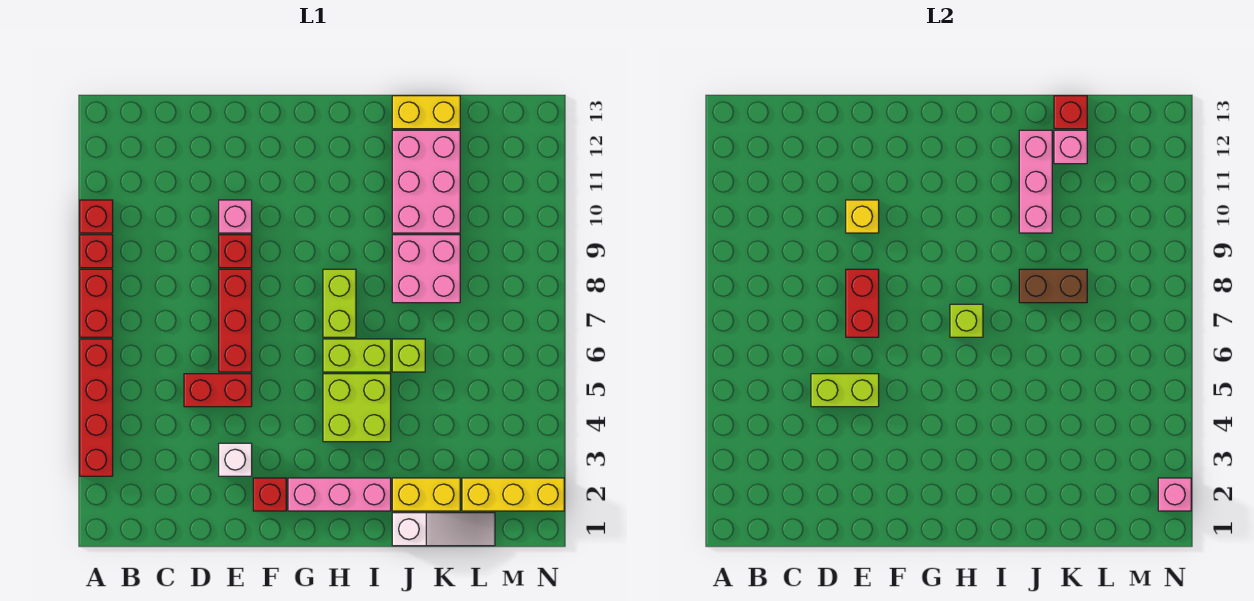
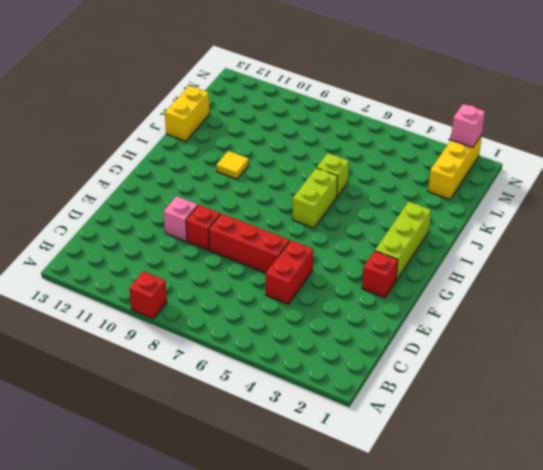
lime 1x3 brick [375,202,431,280] -> pink 1x3 brick [288,478,391,511]
yellow 1x1 tile [216,151,249,179] -> none
none -> red 1x4 brick [80,339,113,476]
none -> red 1x2 brick [80,269,113,337]
none -> red 1x1 brick [80,200,113,233]
none -> white 1x1 brick [219,443,252,476]

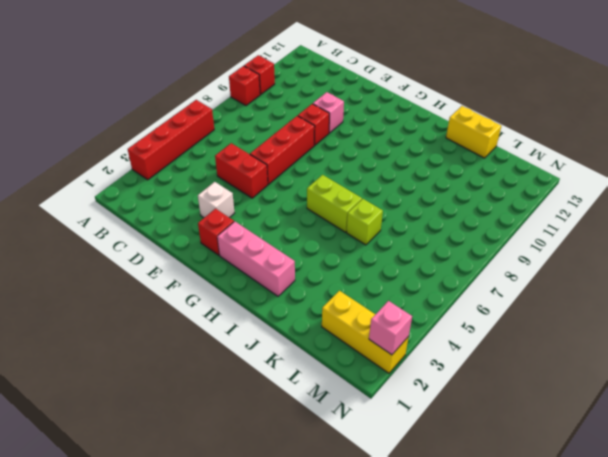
none -> red 1x2 brick [80,269,113,337]
none -> lime 2x2 brick [323,374,391,442]
none -> lime 1x2 brick [323,269,356,337]
none -> white 1x3 slope [392,513,495,546]

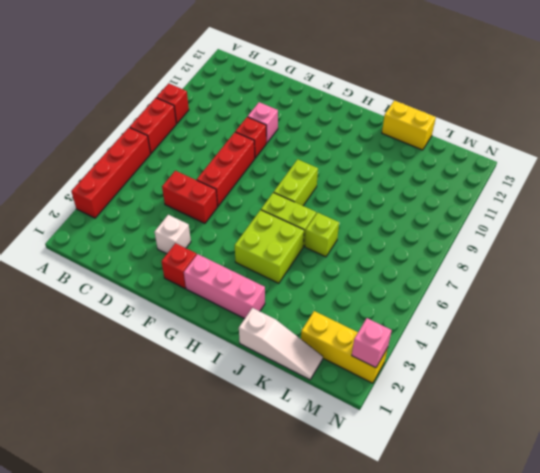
none -> red 1x1 brick [80,200,113,233]
none -> yellow 1x2 brick [392,478,460,511]
none -> pink 2x2 brick [392,235,460,303]
none -> pink 2x3 brick [392,130,460,233]

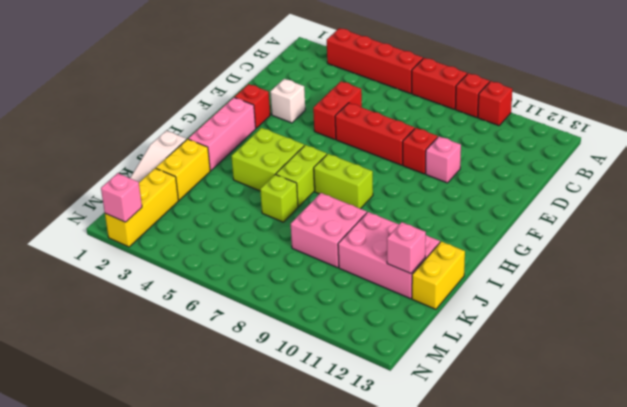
none -> lime 1x2 brick [811,374,879,407]
none -> red 1x2 brick [846,269,879,337]
none -> yellow 1x1 brick [846,200,879,233]
none -> lime 1x1 brick [950,304,983,337]

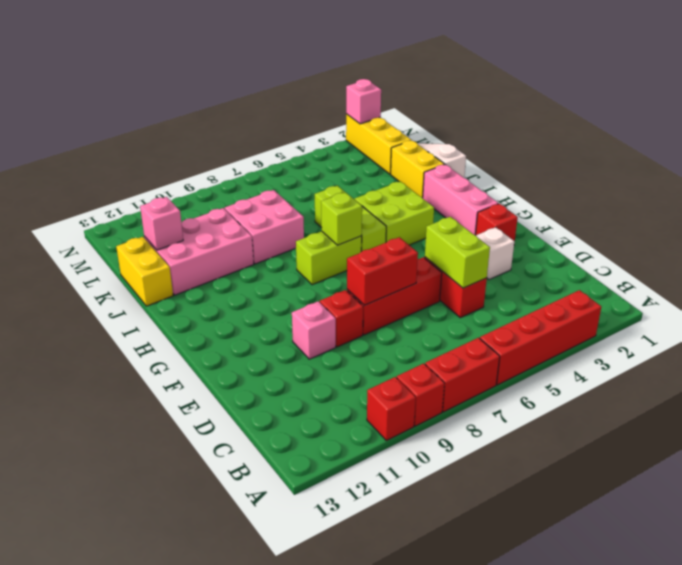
none -> yellow 1x1 brick [846,200,879,233]
none -> brown 1x2 brick [1019,269,1087,303]
none -> pink 1x3 brick [1019,130,1052,233]
none -> red 1x1 brick [1054,96,1087,129]

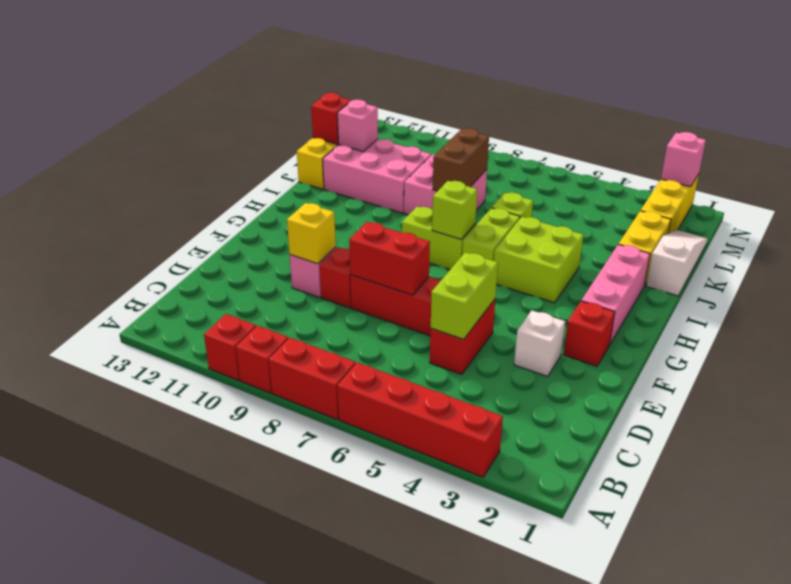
none -> pink 1x3 brick [1019,130,1052,233]

